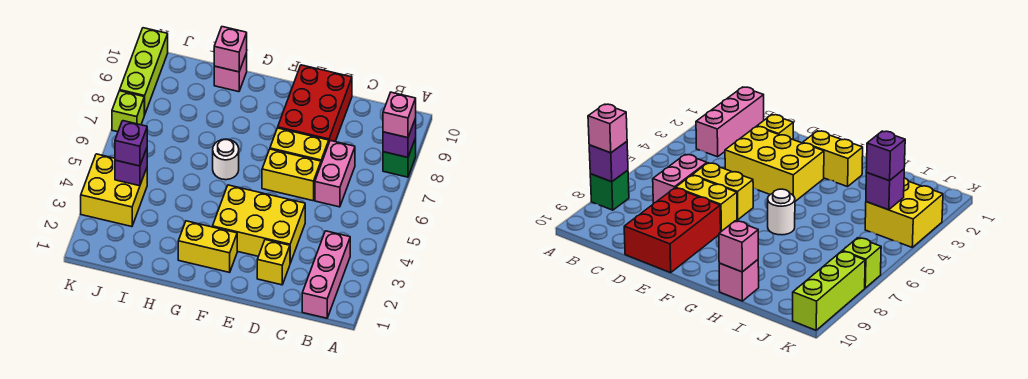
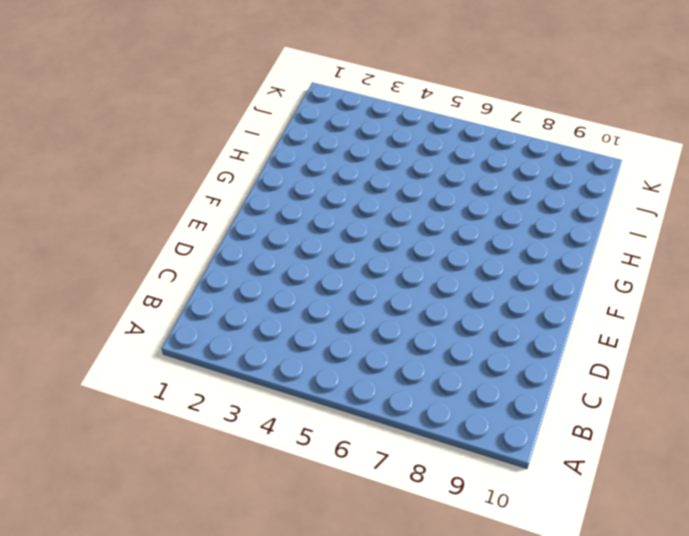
none -> green 1x1 brick [383,138,416,177]
none -> pink 1x3 brick [302,231,350,318]
none -> pink 1x2 brick [315,141,355,207]

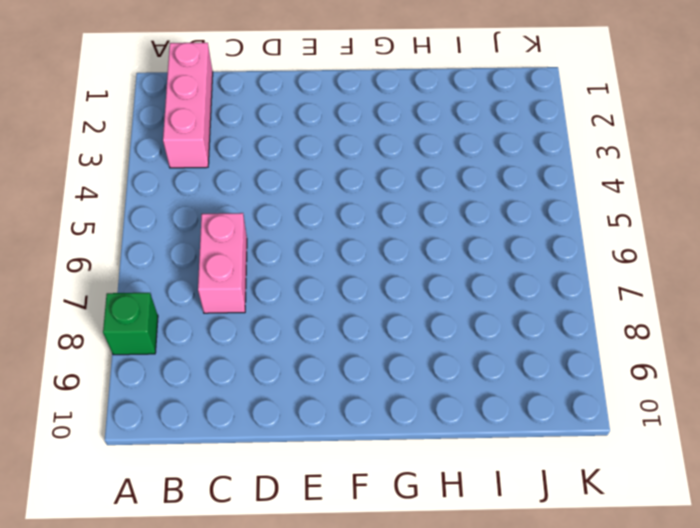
none -> yellow 1x1 brick [257,240,290,285]
none -> yellow 2x3 brick [213,185,305,263]
none -> yellow 1x2 brick [262,149,321,201]

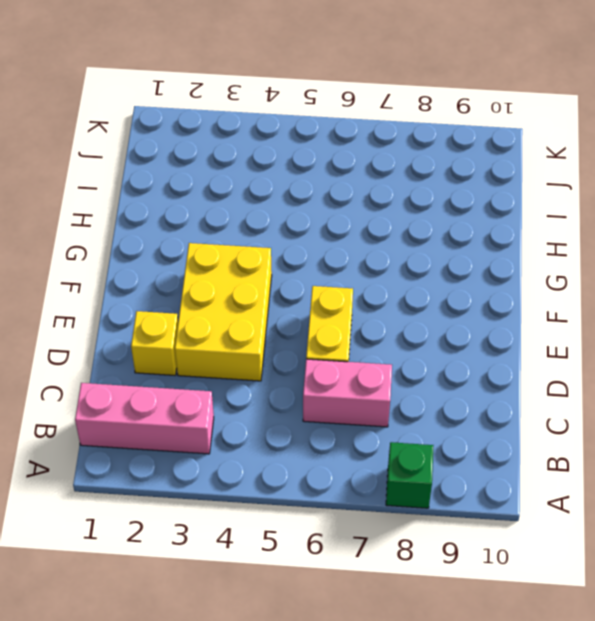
none -> yellow 1x2 brick [270,128,329,163]
none -> red 2x3 brick [278,65,352,142]
none -> yellow 1x2 brick [178,221,237,272]

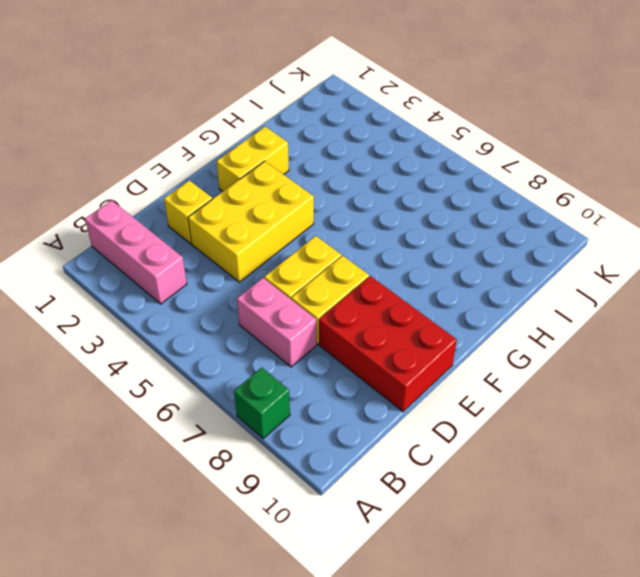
none -> white 1x1 round brick [213,139,239,180]
none -> pink 1x1 brick [214,53,247,92]
none -> yellow 2x2 brick [81,154,147,227]

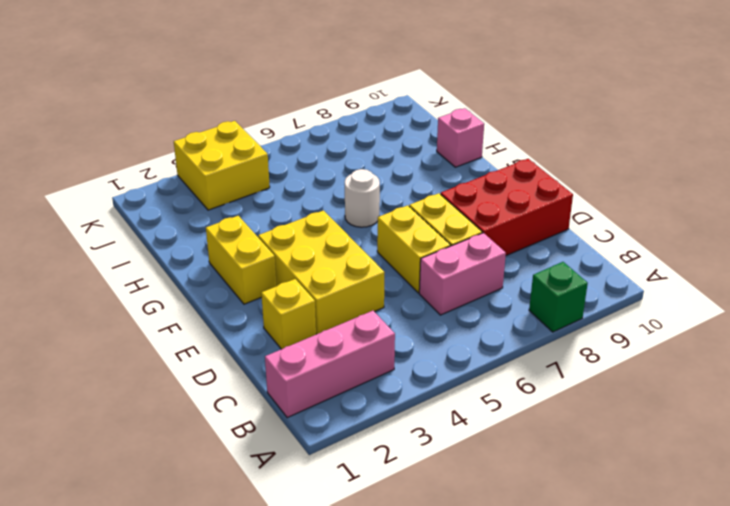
none -> lime 1x1 brick [112,91,144,132]
none -> lime 1x3 brick [120,28,168,115]
none -> purple 1x1 brick [383,118,416,157]

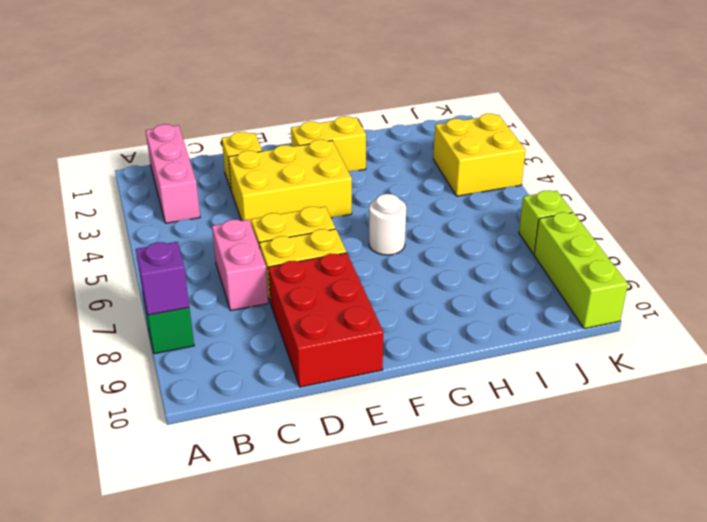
none -> pink 1x1 brick [214,53,247,92]
none -> pink 1x1 brick [214,27,247,72]
none -> purple 1x1 brick [115,148,147,186]

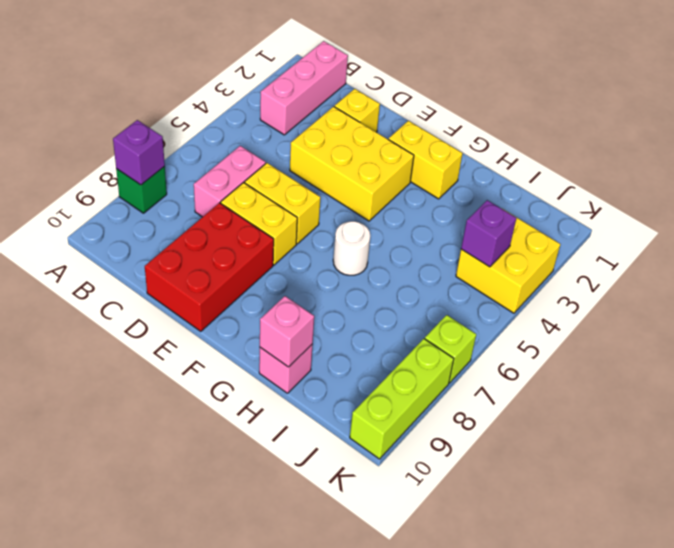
none -> pink 1x1 brick [383,92,416,138]
none -> purple 1x1 brick [115,121,147,166]

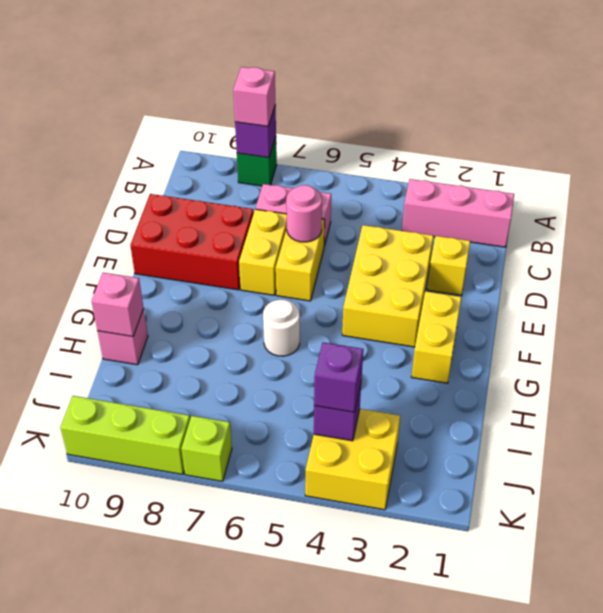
pink 1x1 round brick [286,185,322,242] -> none

